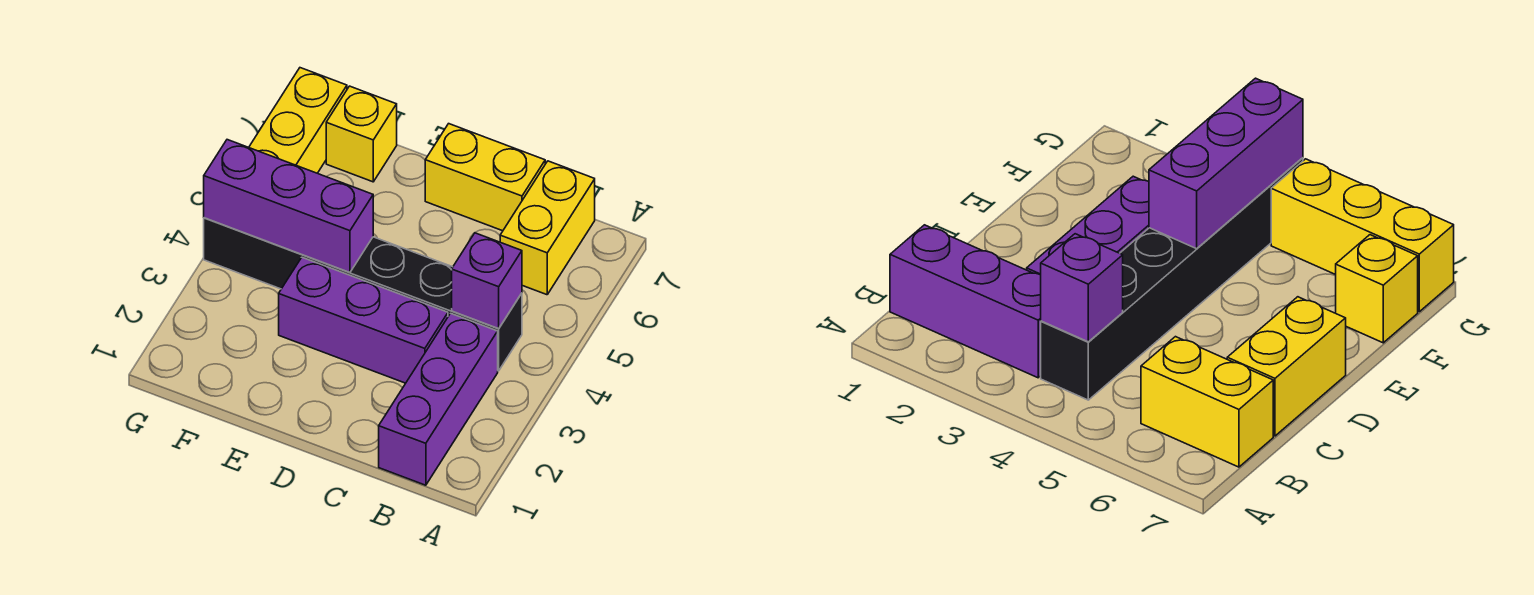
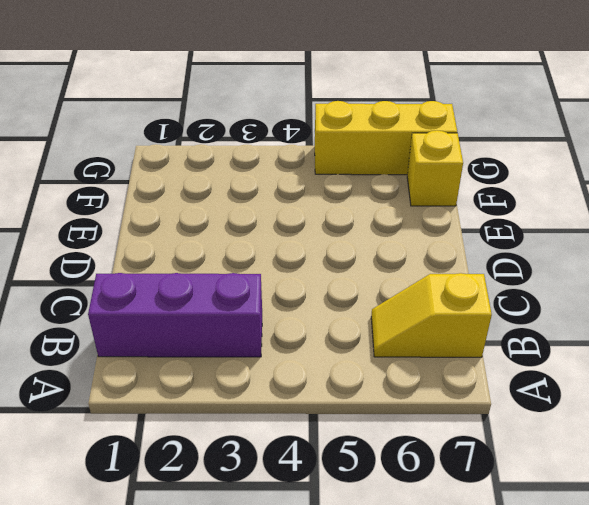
yellow 1x2 slope [371,273,492,357] -> yellow 1x2 brick [500,161,595,295]
none -> black 1x6 brick [204,218,522,371]
none -> purple 1x3 brick [279,257,448,383]

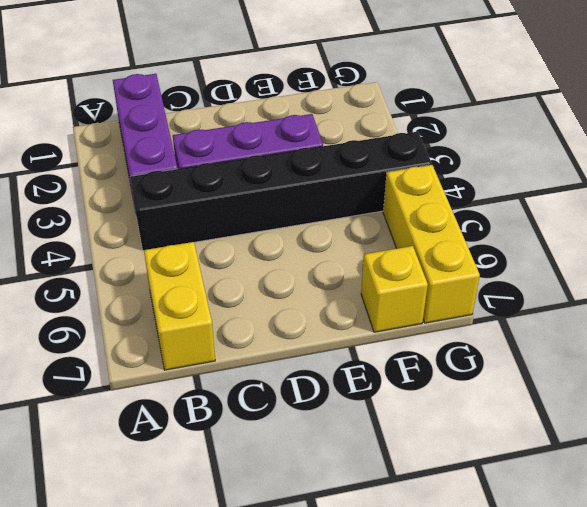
none -> yellow 1x2 brick [425,124,545,231]
none -> purple 1x1 brick [452,233,522,329]

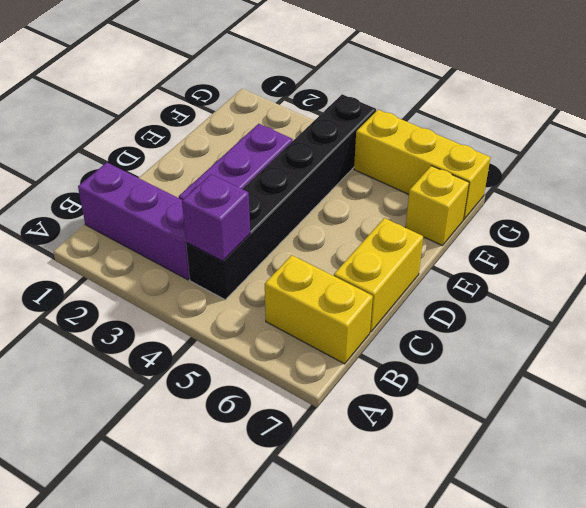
none -> purple 1x3 brick [204,140,373,272]

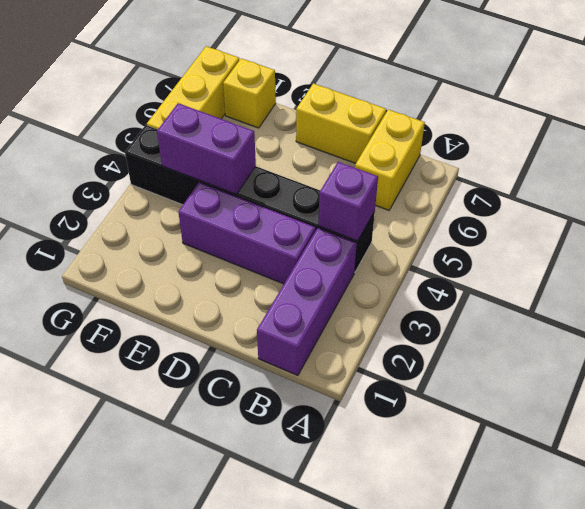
purple 1x2 brick [157,103,256,194] -> purple 1x3 brick [204,140,373,272]

